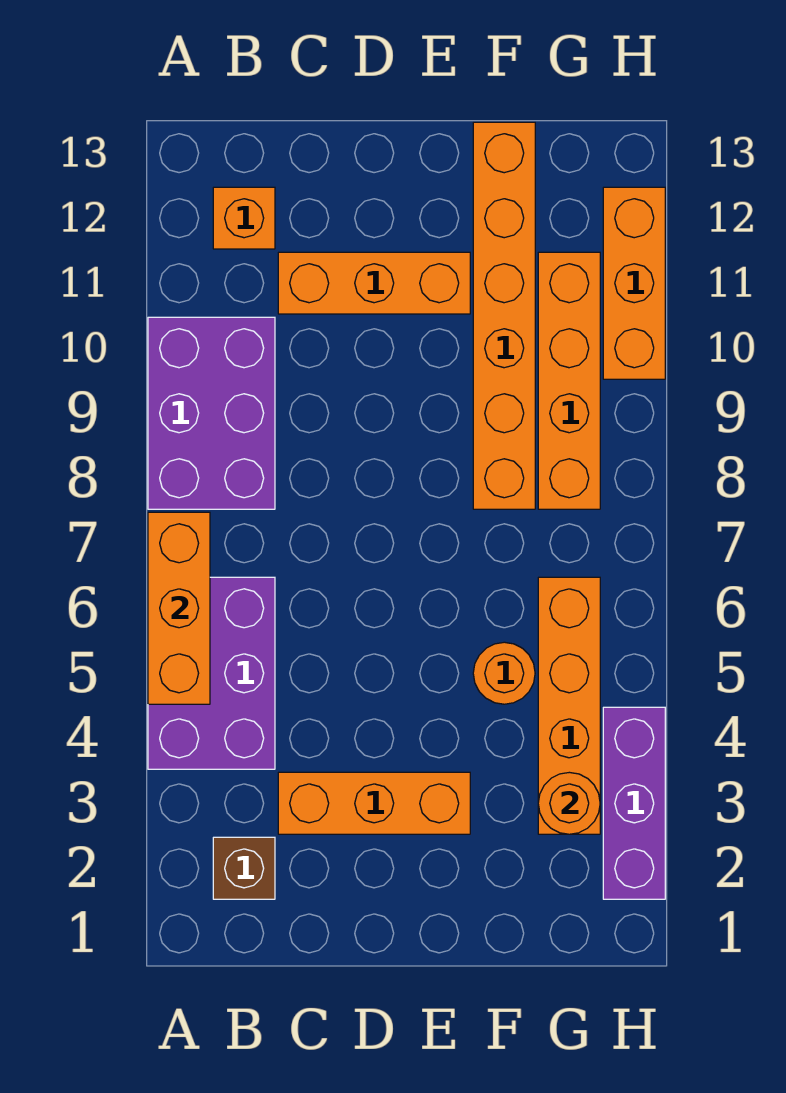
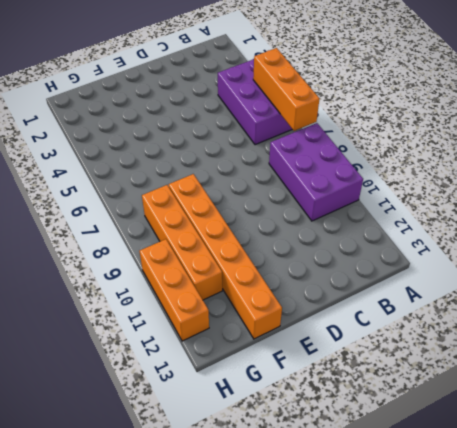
none -> brown 1x1 brick [213,837,275,899]
none -> orange 1x1 brick [213,187,275,249]
none -> orange 1x3 brick [278,772,470,834]

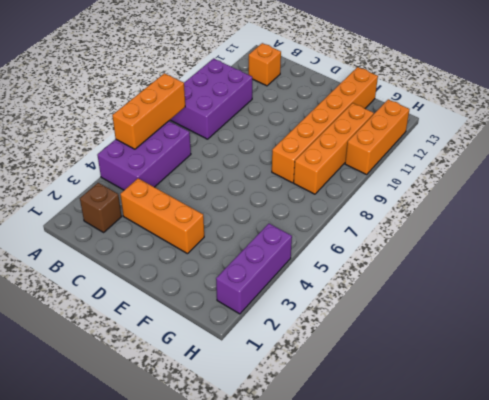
none -> orange 1x3 brick [278,252,470,314]
none -> orange 1x1 round brick [473,642,535,704]
none -> orange 1x4 brick [538,577,600,834]

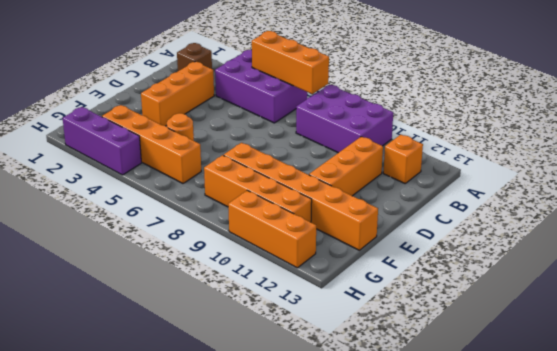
none -> orange 1x1 round brick [538,772,600,834]

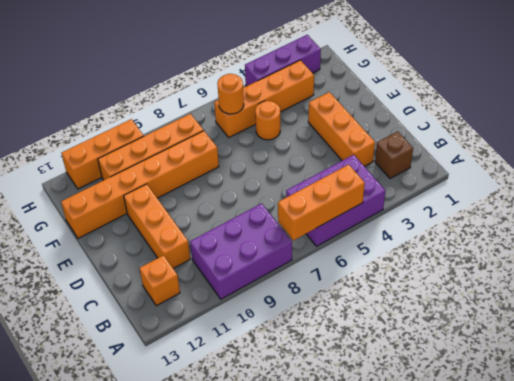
orange 1x1 round brick [217,74,244,114] -> orange 1x1 round brick moved to [538,772,600,834]

